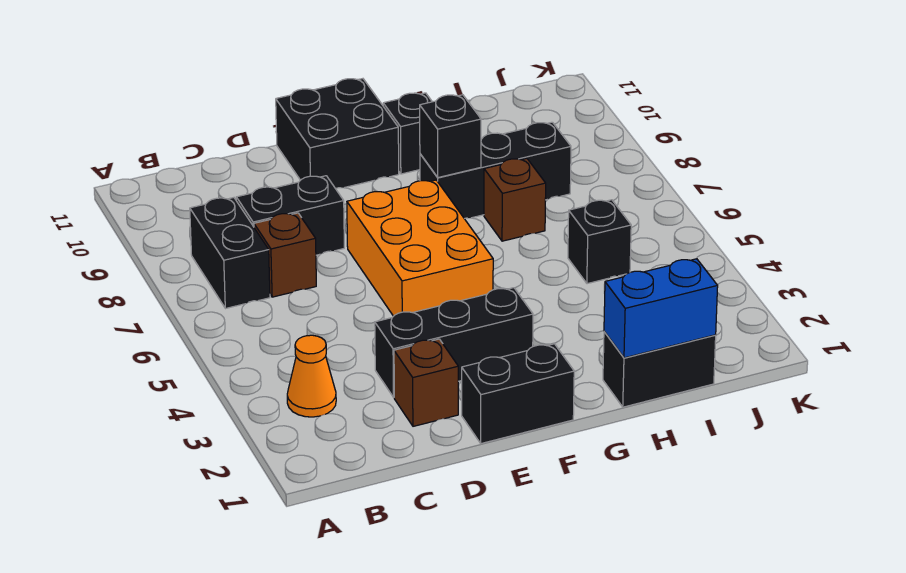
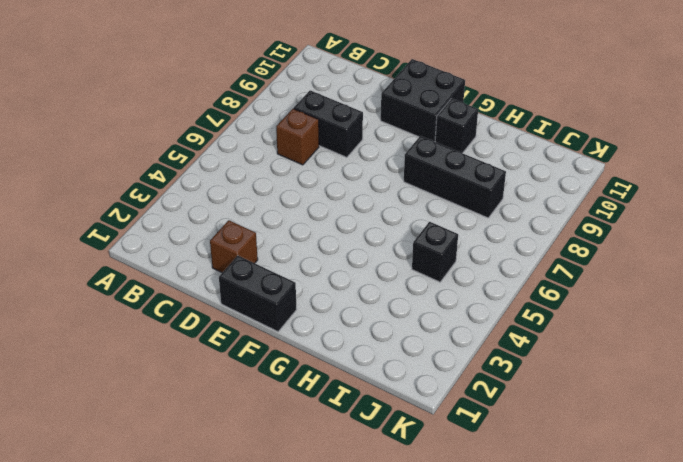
none -> orange 1x1 cone [287,335,336,417]
none -> black 1x2 brick [190,198,270,309]
none -> black 1x3 brick [375,288,533,397]

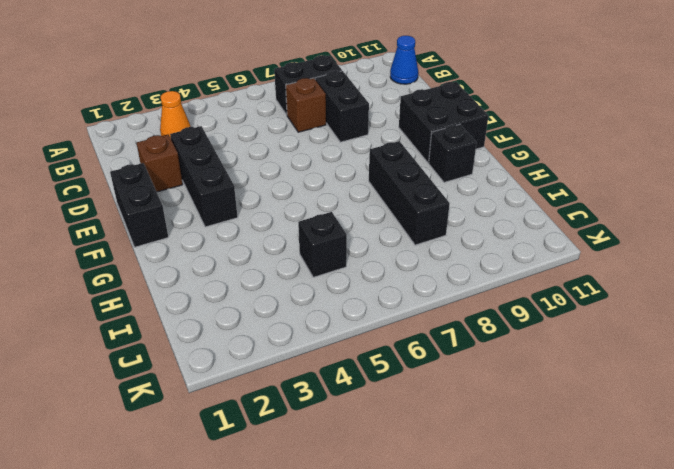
blue 1x1 cone [390,36,418,84] -> none
none -> orange 2x3 brick [347,180,493,316]
none -> black 1x2 brick [603,332,716,407]
none -> brown 1x1 brick [484,158,546,241]

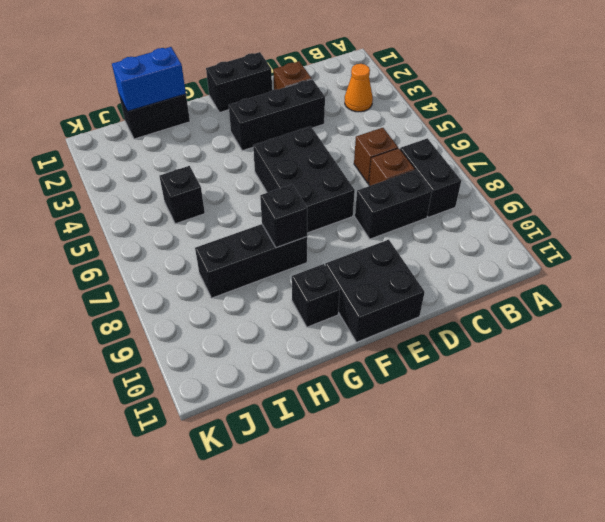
brown 1x1 brick [354,128,398,184] -> brown 1x1 brick moved to [484,158,546,241]
black 2x3 brick [253,126,355,233] -> orange 2x3 brick [347,180,493,316]

